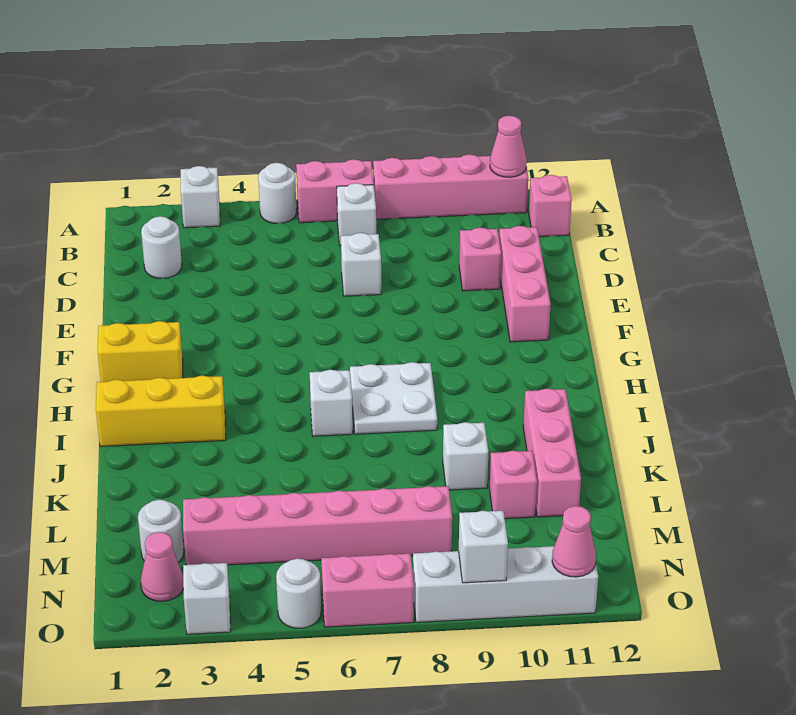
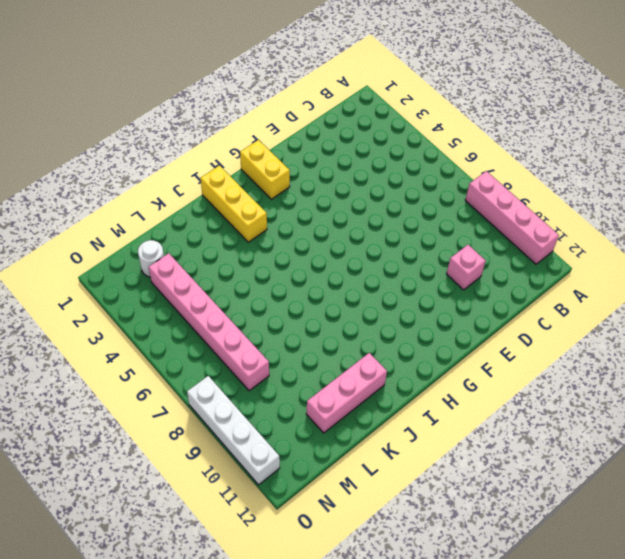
none -> white 1x1 brick [181,166,220,228]
none -> white 1x1 round brick [258,163,296,224]
none -> pink 1x2 brick [296,159,374,223]

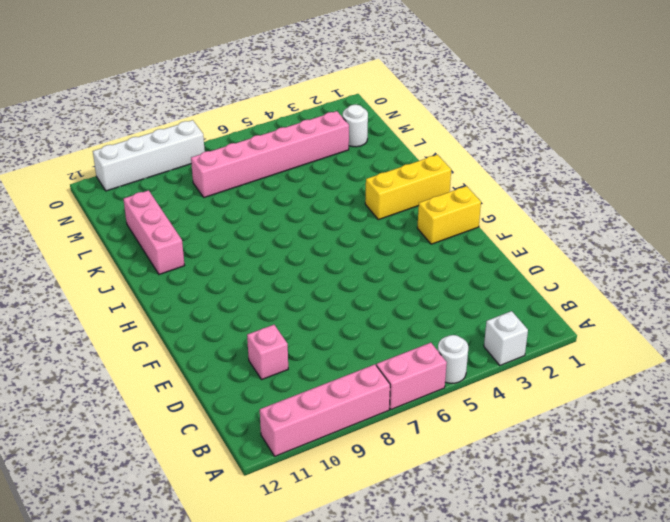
none -> white 1x1 brick [337,183,376,245]
none -> pink 1x1 brick [529,175,572,237]
none -> white 1x1 round brick [141,216,182,278]

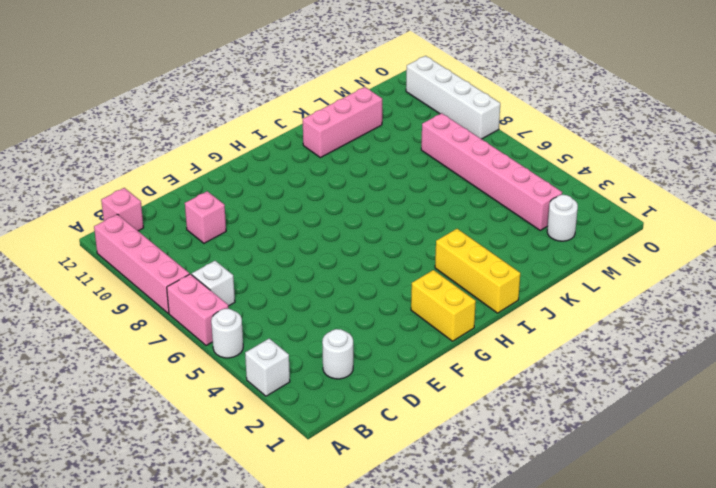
none -> white 1x1 brick [341,233,381,296]
none -> pink 1x3 brick [499,226,551,342]
none -> white 2x2 plate [350,362,437,434]

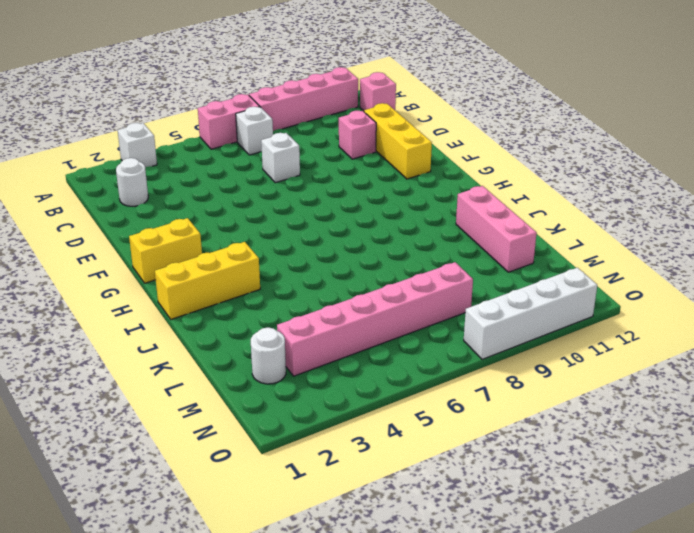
yellow 1x3 brick [364,103,432,179] -> pink 1x3 brick [499,226,551,342]
none -> white 1x1 round brick [258,163,296,224]
none -> white 2x2 plate [350,362,437,434]
none -> white 1x1 brick [310,370,353,436]

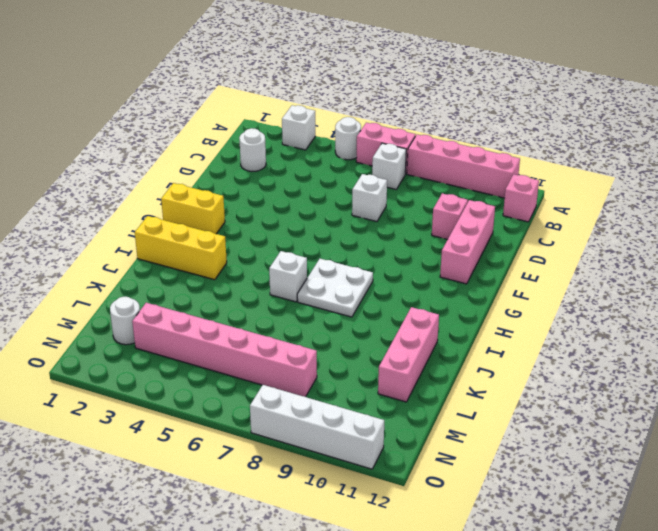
none -> white 1x1 brick [443,422,488,490]
none -> pink 1x1 brick [490,451,537,519]
none -> pink 1x1 cone [141,532,183,601]

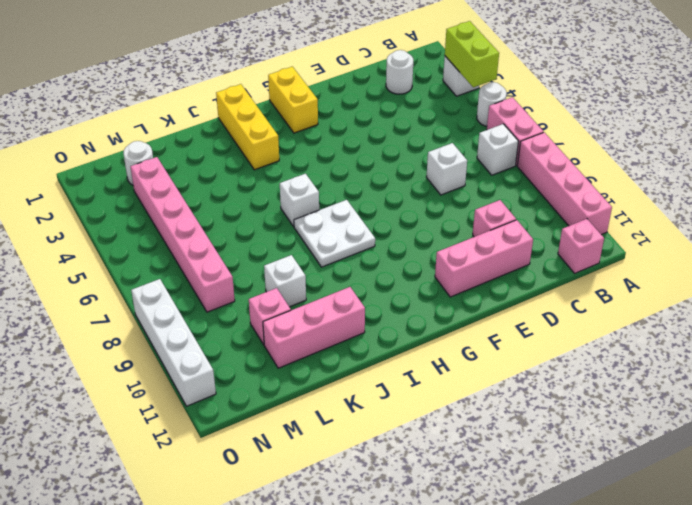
lime 1x2 brick [445,21,499,87] -> none
none -> pink 1x1 cone [141,532,183,601]
none -> white 1x1 brick [183,563,231,634]
none -> white 1x1 round brick [276,559,321,628]

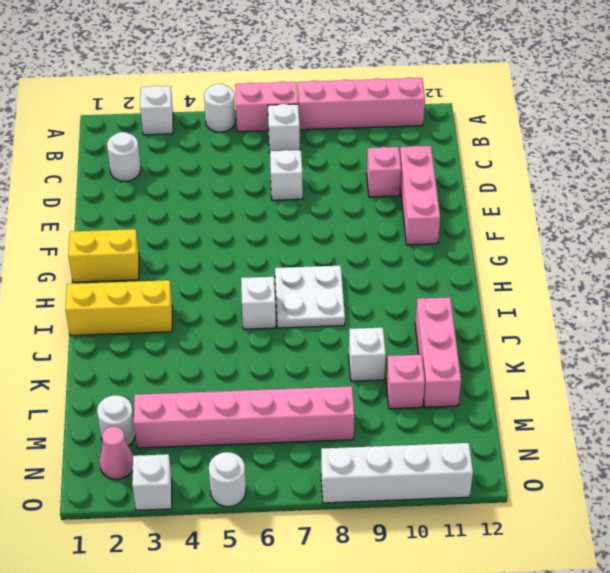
none -> pink 1x1 brick [529,175,572,237]
none -> pink 1x2 brick [321,554,414,627]
none -> pink 1x1 cone [490,116,527,177]

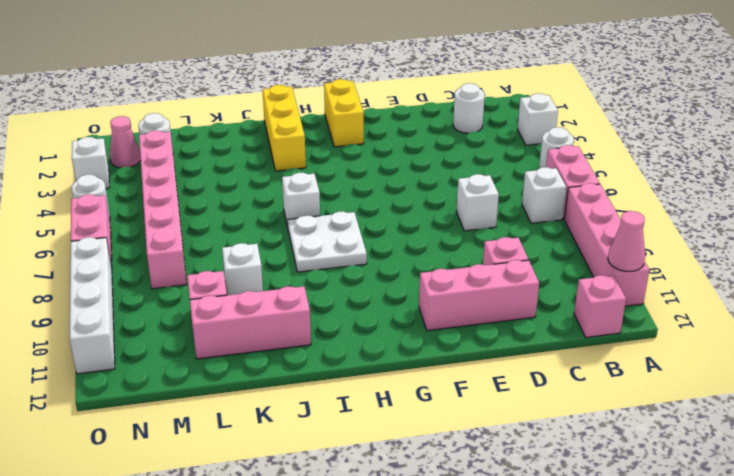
none -> white 1x1 brick [459,511,508,583]
none -> pink 1x1 cone [552,506,596,577]

